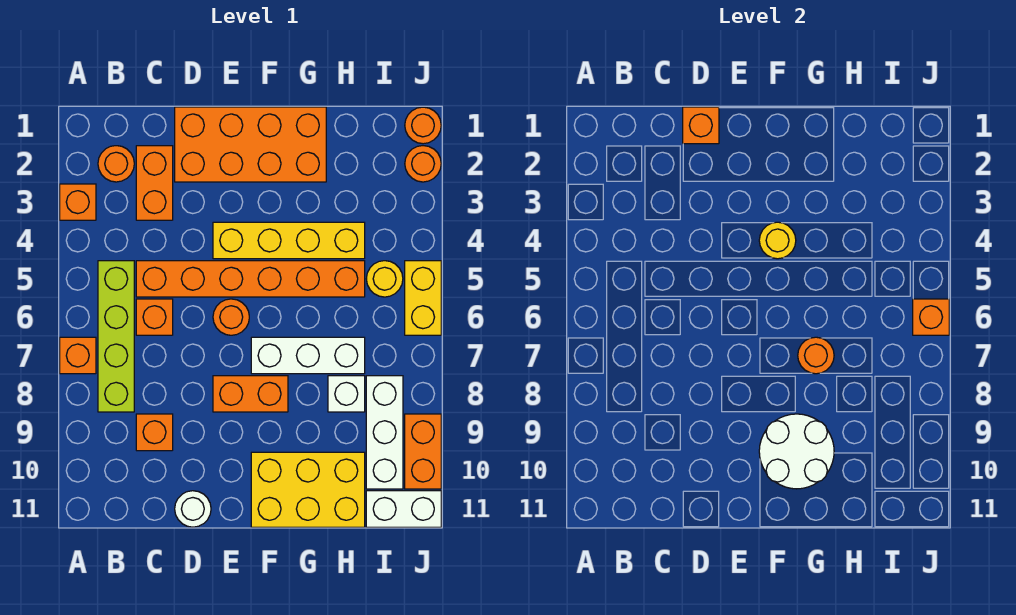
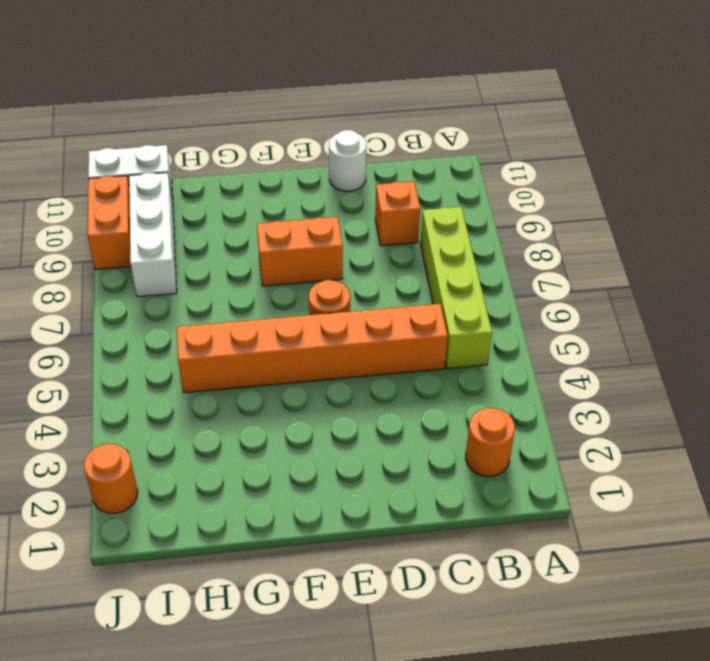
none -> orange 1x1 brick [60,184,96,220]
none -> orange 1x1 brick [60,337,96,374]
none -> orange 1x2 brick [136,146,173,220]

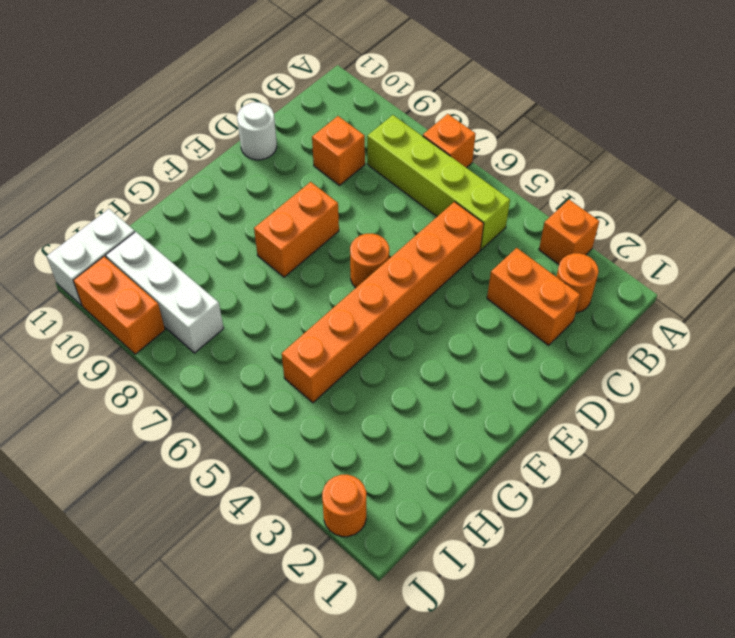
none -> orange 1x1 brick [136,299,173,335]
none -> orange 2x4 brick [175,107,326,182]
none -> yellow 1x4 brick [213,222,365,259]

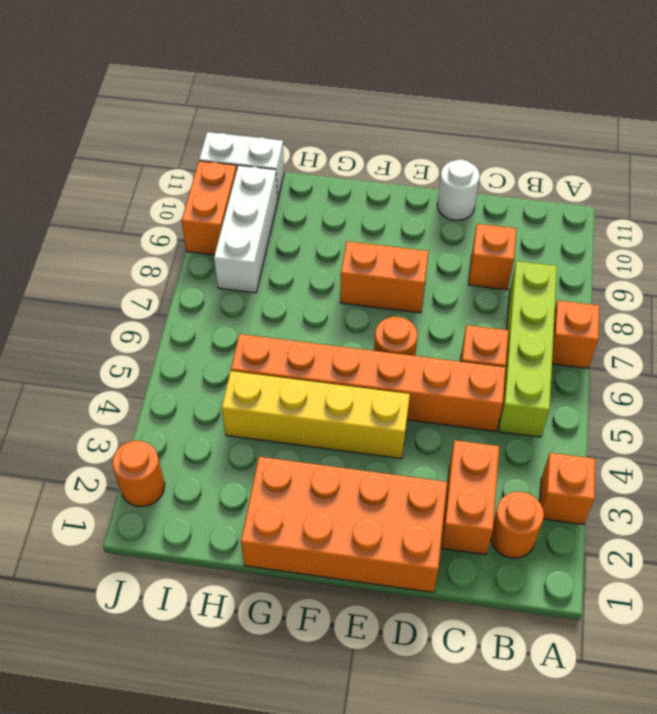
none -> white 1x3 brick [251,337,365,374]
none -> yellow 2x3 brick [251,452,365,527]
none -> white 1x1 brick [328,376,365,412]

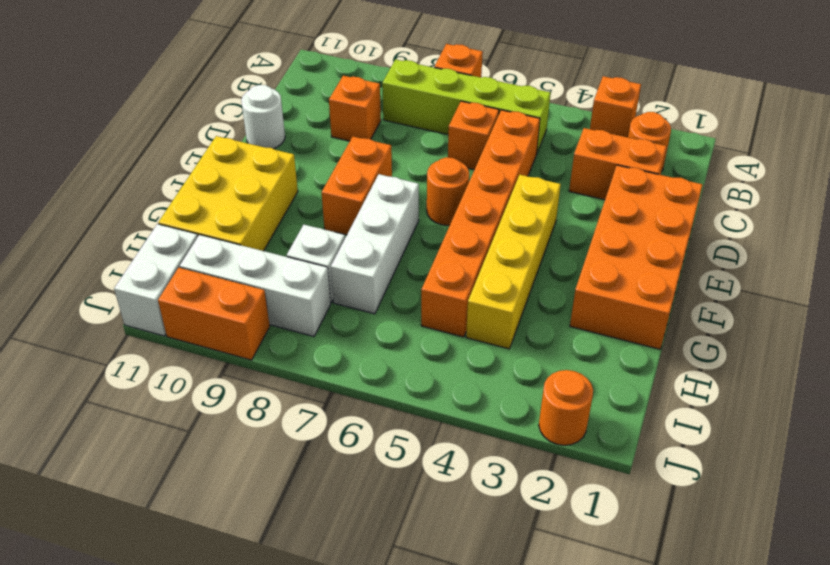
none -> yellow 1x1 round brick [366,261,403,297]
none -> orange 1x1 round brick [405,107,441,144]
none -> yellow 1x2 brick [405,261,441,335]

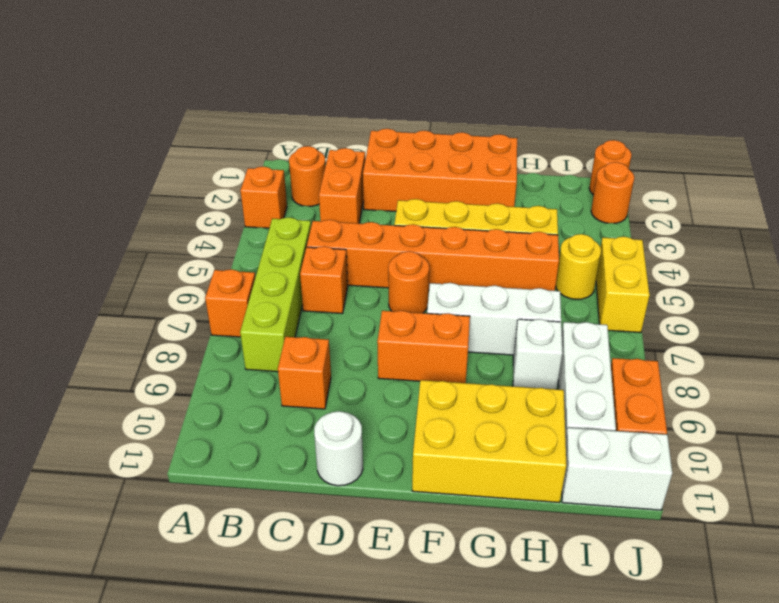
none -> orange 1x1 brick [683,107,719,144]
none -> yellow 1x1 round brick [759,222,796,259]
none -> white 2x2 round brick [759,414,834,489]

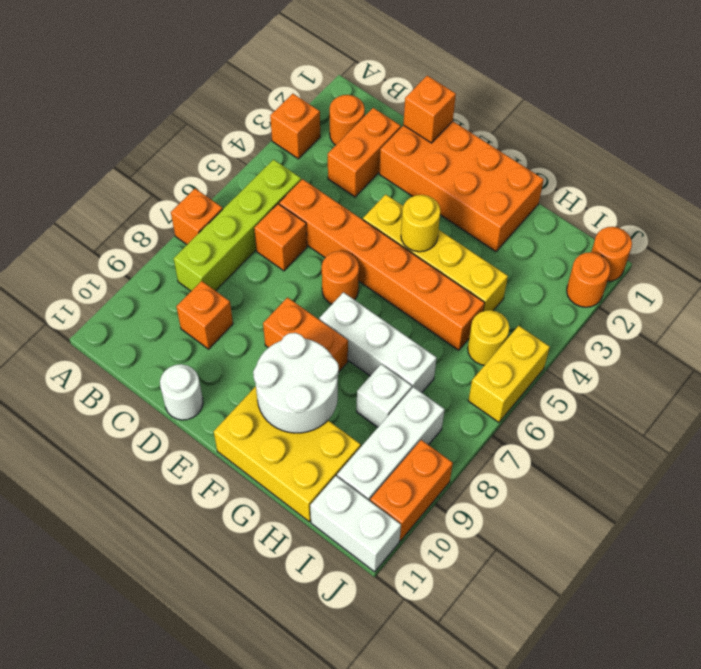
none -> orange 1x1 round brick [798,337,834,374]
none -> orange 1x1 brick [913,299,949,335]

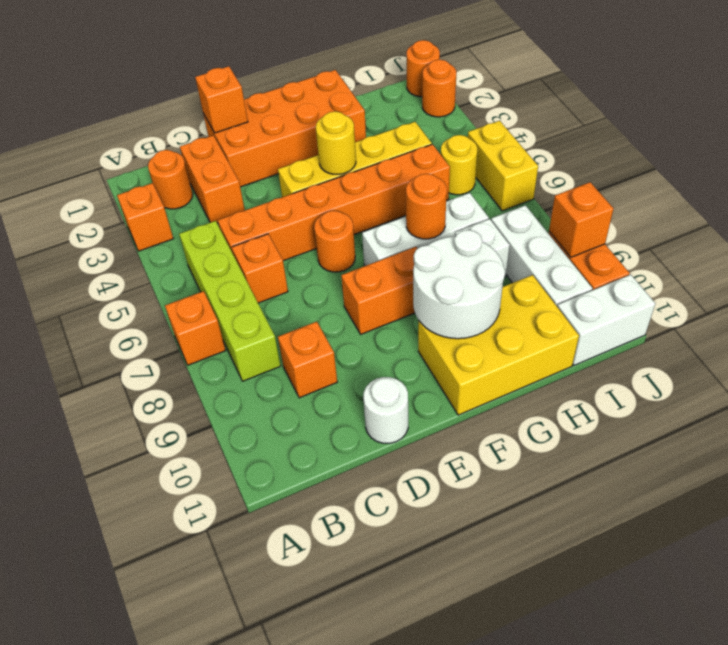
orange 1x1 brick [549,182,613,257] -> orange 1x1 brick moved to [913,299,949,335]

